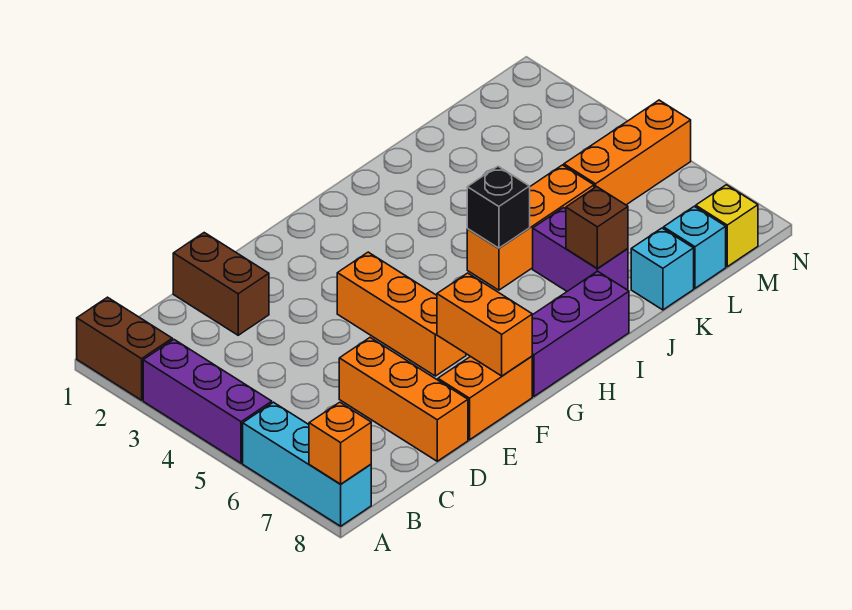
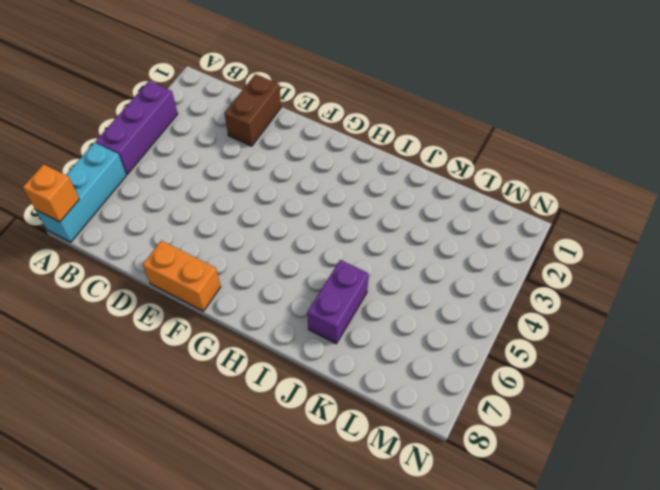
none -> brown 1x2 brick [77,297,172,400]
none -> orange 1x3 brick [339,338,468,461]
none -> orange 1x3 brick [337,252,466,376]

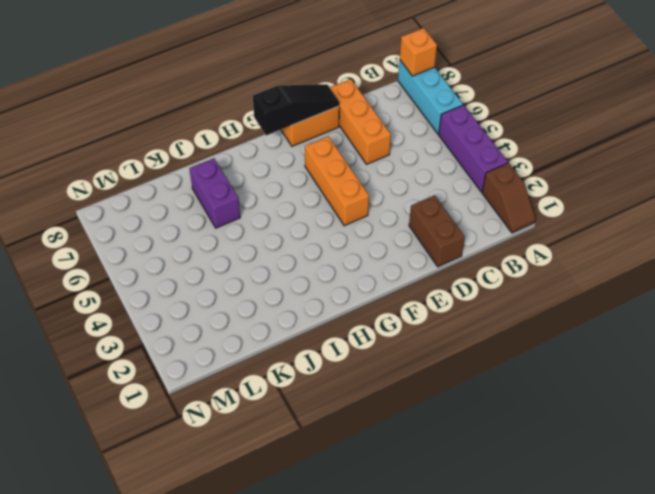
brown 1x2 slope [482,163,536,233] -> brown 1x2 brick [77,297,172,400]
black 1x3 slope [253,84,339,136] -> orange 1x2 brick [437,273,532,376]
none -> purple 1x3 brick [532,271,629,396]
none -> orange 1x3 brick [467,165,594,290]
none -> cyan 1x1 brick [631,228,694,310]

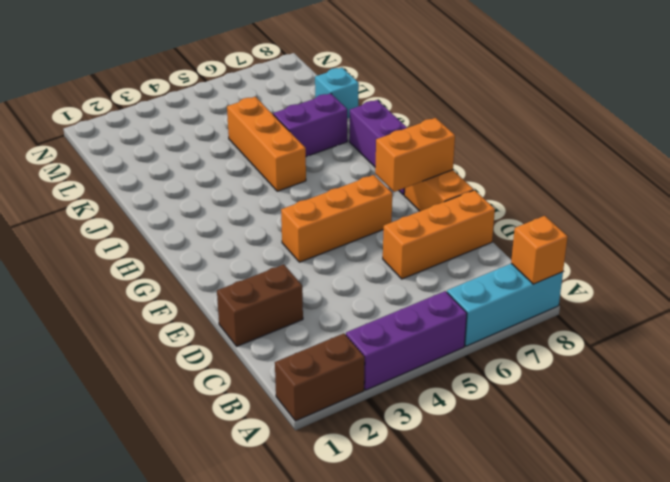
none -> orange 1x3 brick [564,100,691,205]
none -> cyan 1x1 brick [664,206,726,288]
none -> yellow 1x1 brick [696,185,758,267]

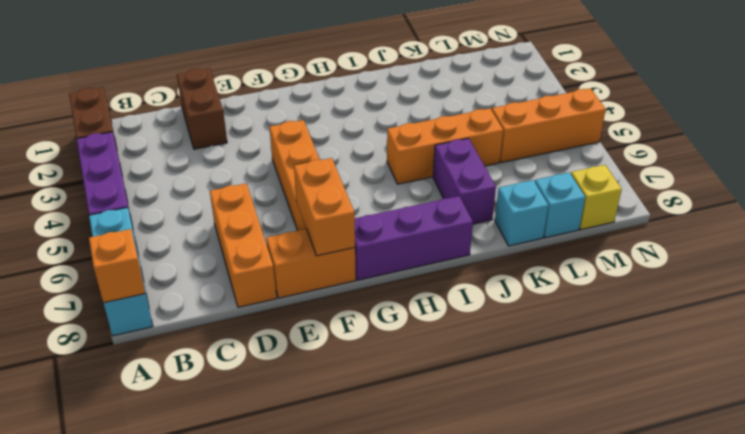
none -> black 1x1 brick [467,166,530,248]
none -> brown 1x1 brick [566,187,628,268]

